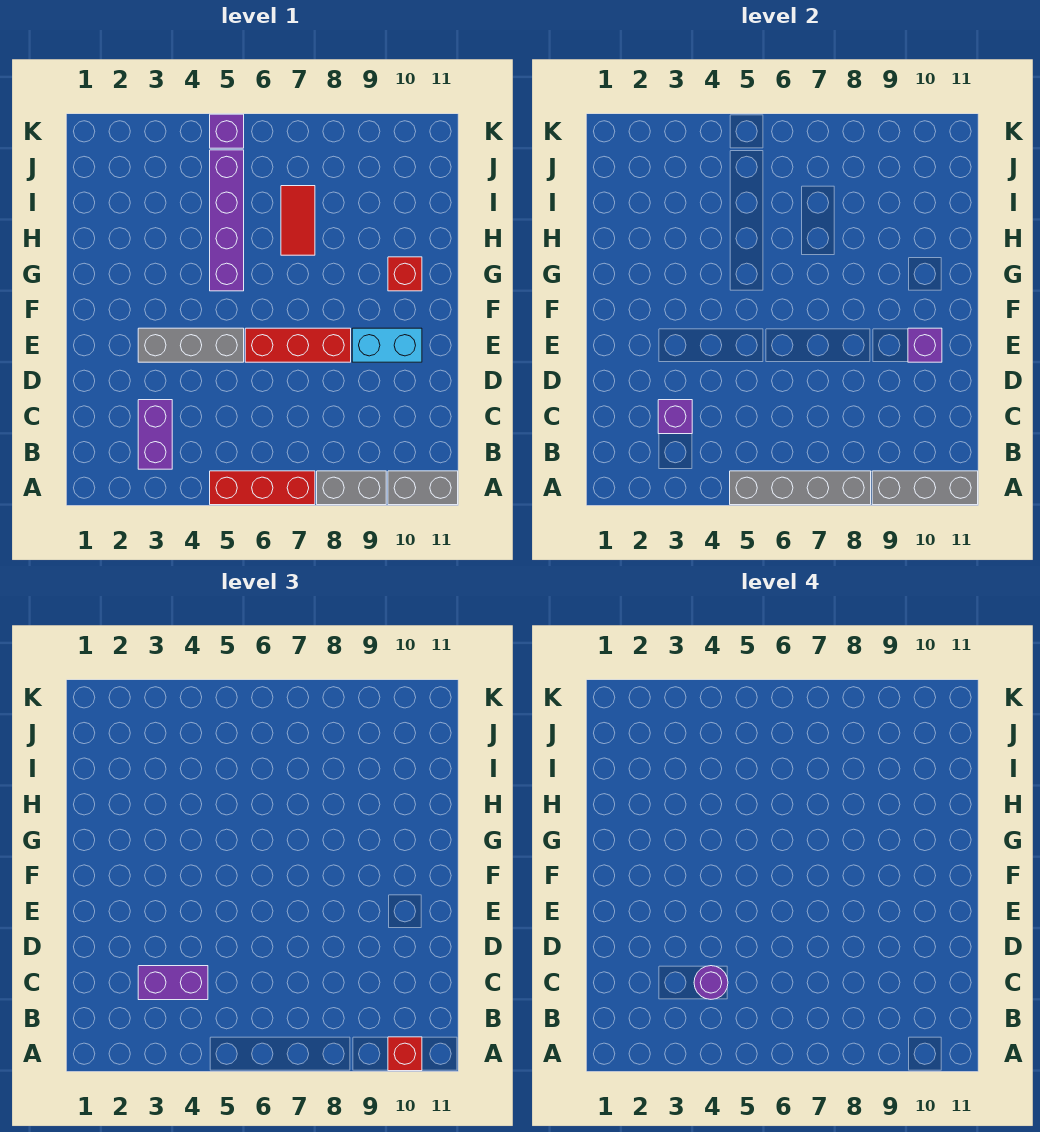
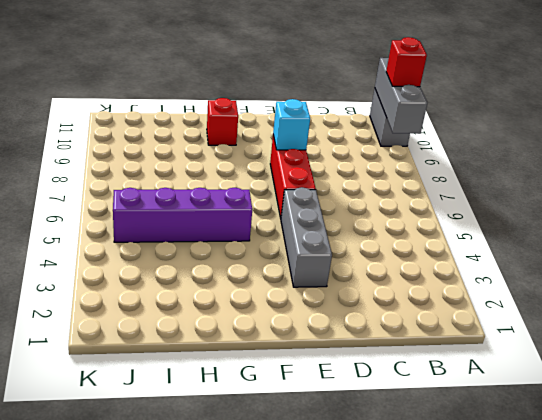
cyan 1x1 brick [273,99,310,150] -> none
none -> red 1x3 brick [210,471,315,505]
none -> grey 1x2 brick [317,471,386,505]
none -> purple 1x2 brick [138,400,172,469]

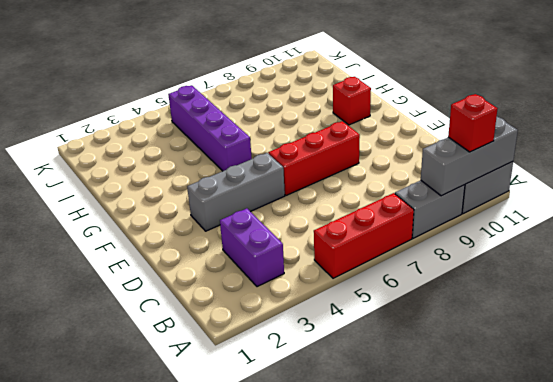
none -> cyan 1x2 brick [352,328,422,362]
none -> red 1x2 tile [281,186,315,255]
none -> purple 1x1 brick [210,114,244,148]

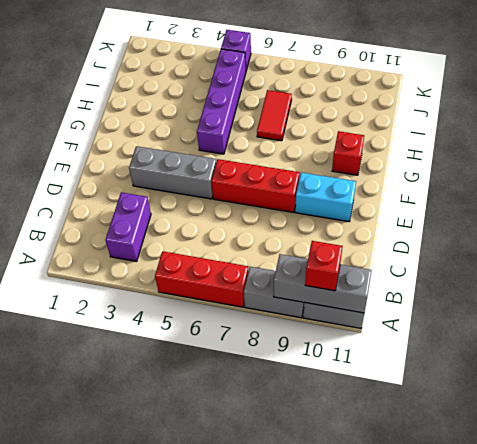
none -> grey 1x4 brick [730,471,871,505]
none -> purple 1x1 brick [658,400,692,434]
none -> purple 1x1 brick [908,328,942,362]

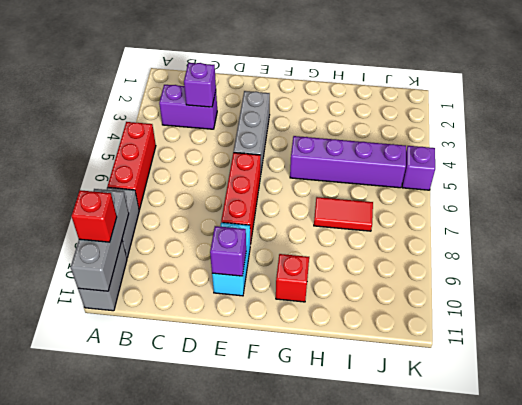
none -> grey 1x4 brick [730,471,871,505]
none -> purple 1x2 brick [138,966,208,1000]
none -> purple 1x1 round brick [694,966,728,999]

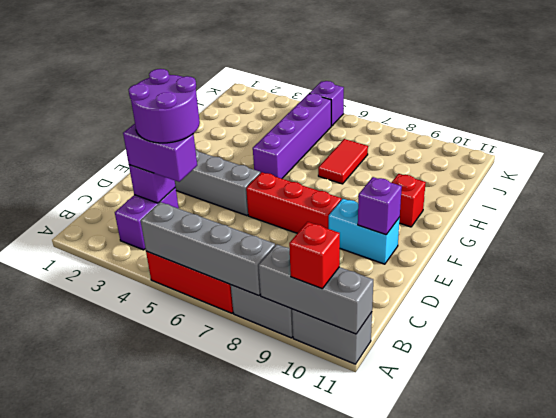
purple 2x2 round brick [128,69,200,143] -> purple 1x1 round brick [694,966,728,999]

